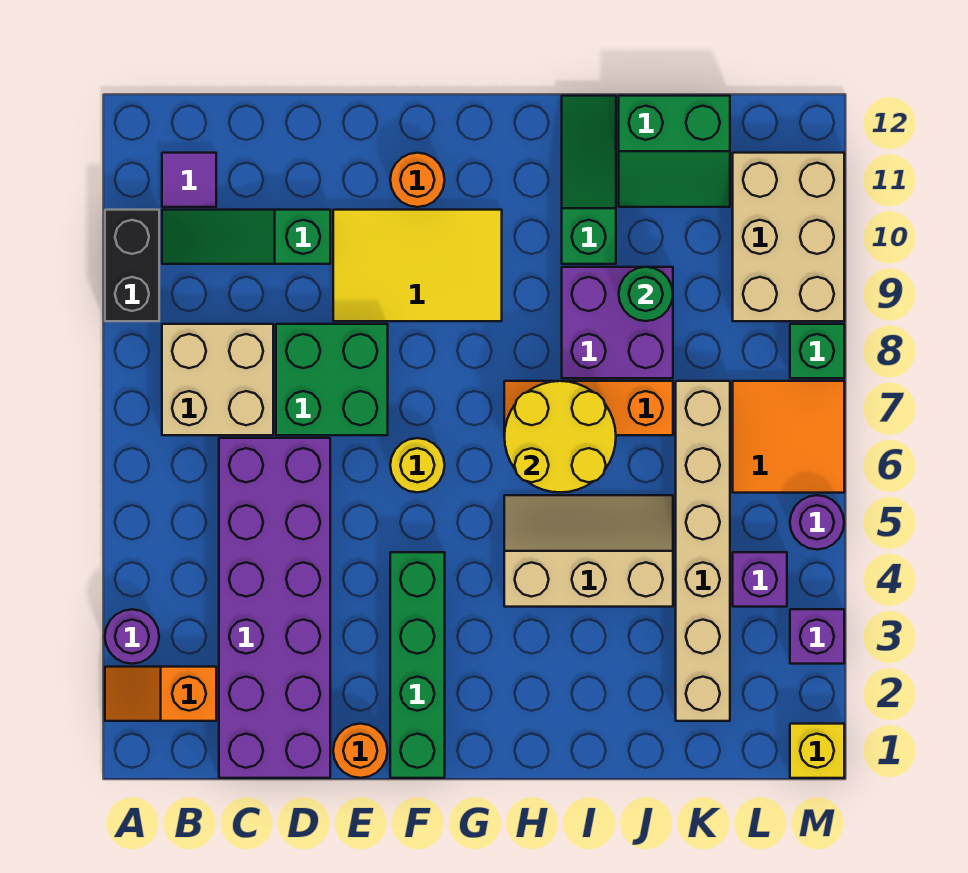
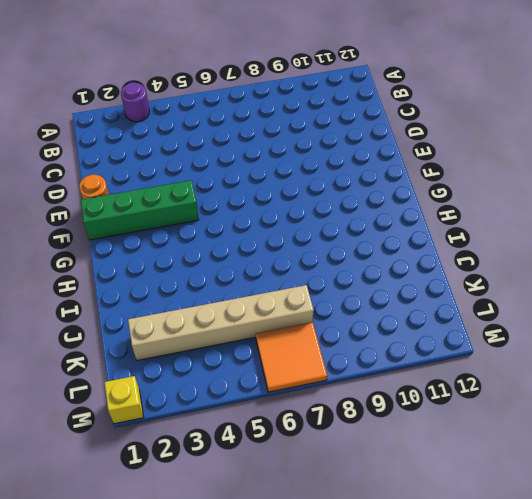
none -> orange 1x2 slope [105,667,216,721]
none -> black 1x2 brick [105,210,159,321]
none -> tan 2x2 brick [162,324,273,435]

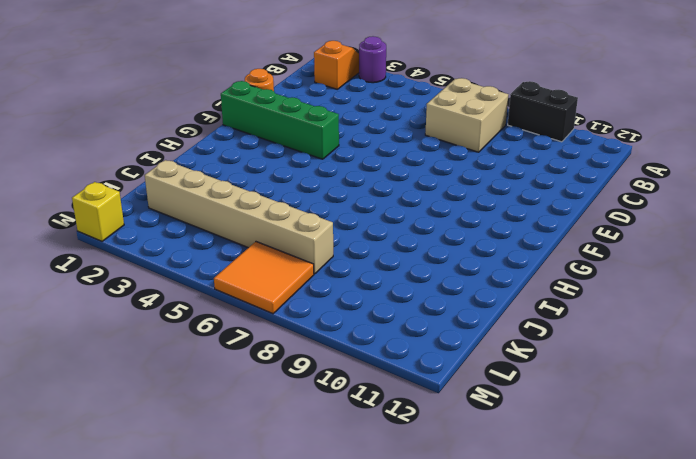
none -> green 1x3 slope [162,210,330,264]
none -> purple 1x1 tile [162,153,216,207]
none -> purple 2x6 brick [219,438,330,778]

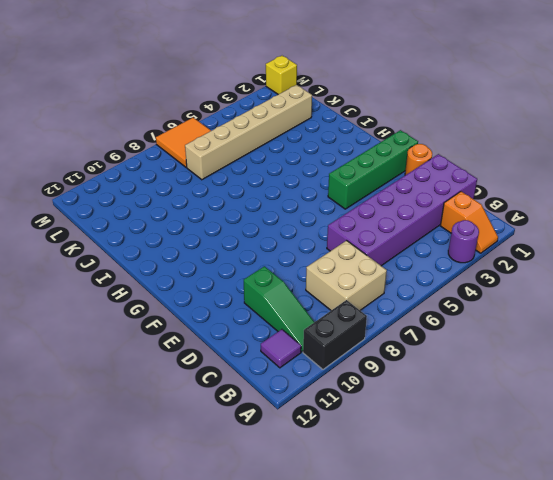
none -> green 2x2 brick [276,324,388,435]
none -> yellow 2x3 tile [333,210,502,321]
none -> yellow 1x1 round brick [390,438,445,492]

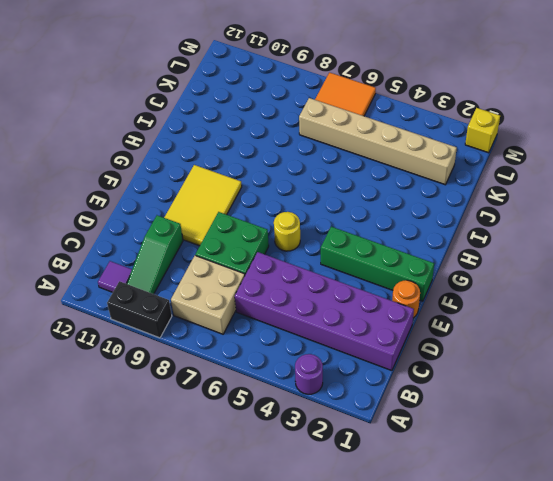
none -> orange 1x2 slope [105,667,216,721]
none -> orange 1x1 round brick [390,153,445,207]
none -> tan 2x3 slope [504,495,673,607]

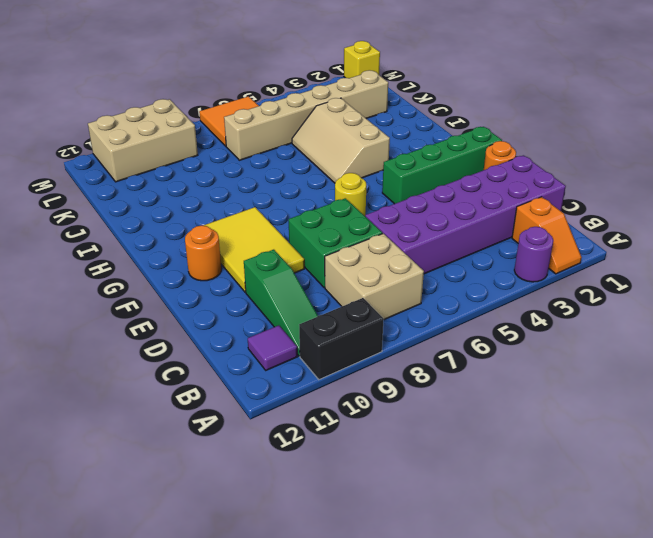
none -> orange 1x3 brick [504,381,673,435]
none -> purple 2x2 brick [562,267,673,378]
none -> green 1x3 slope [562,96,616,264]

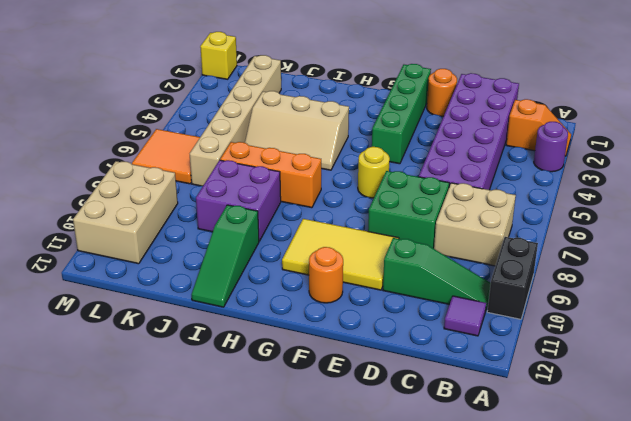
none -> green 2x2 slope [619,96,730,207]
none -> purple 1x1 brick [733,552,787,607]
none -> purple 1x1 brick [790,609,844,664]

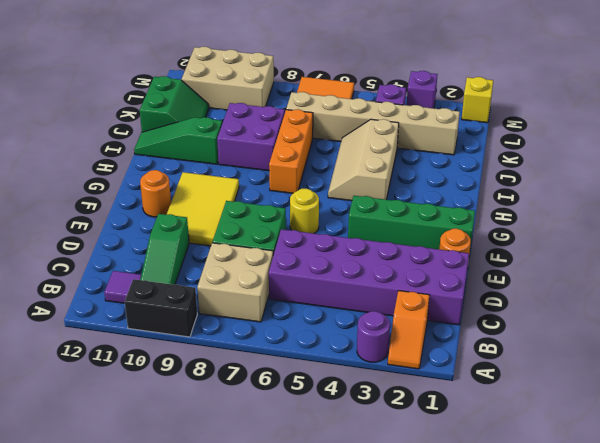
none -> purple 1x1 round brick [790,495,844,550]
none -> green 1x1 brick [790,324,844,378]
none -> yellow 2x2 round brick [504,381,616,492]

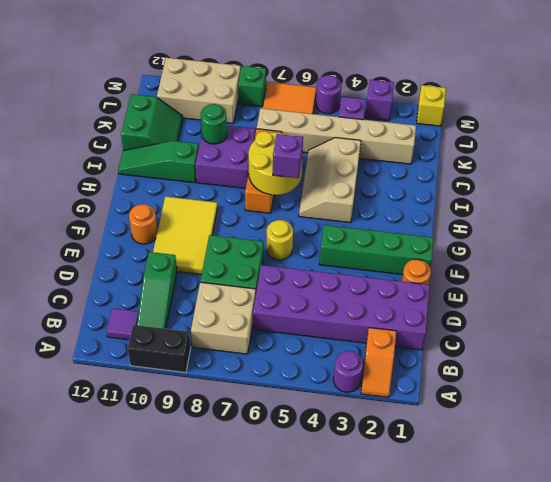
purple 1x1 brick [273,134,303,178] -> none

